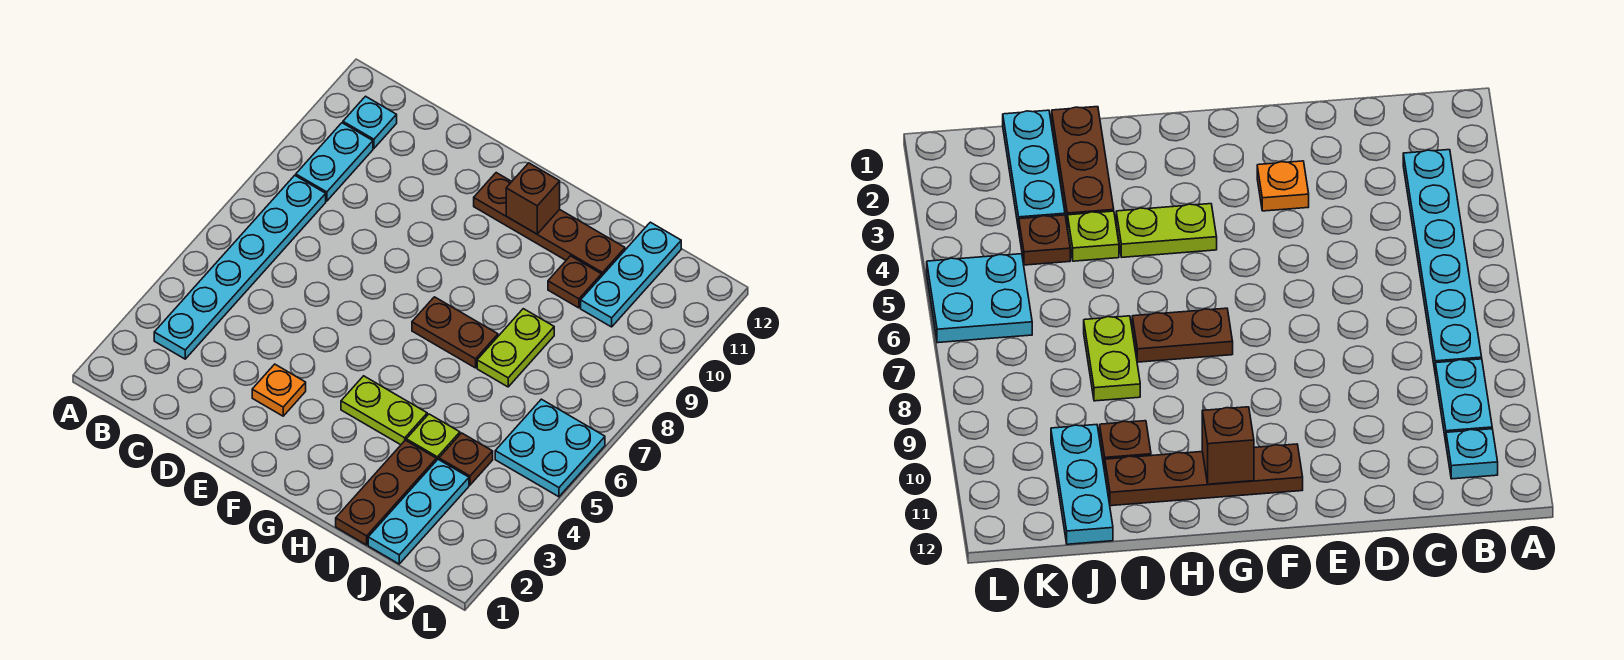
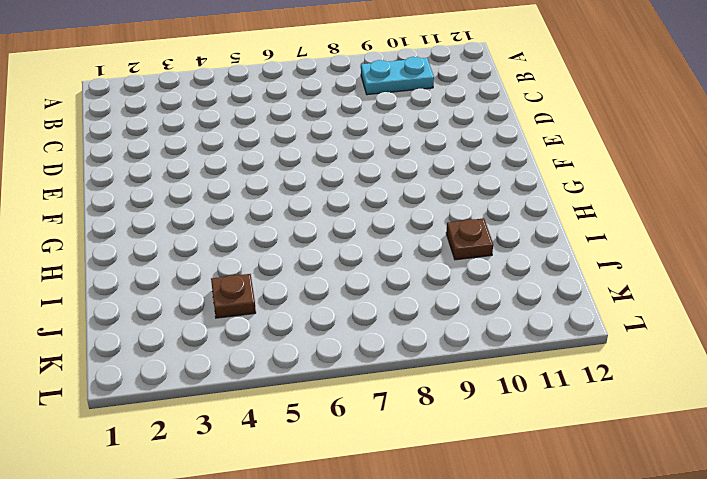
none -> cyan 1x6 plate [154,175,326,359]
none -> cyan 1x1 plate [343,96,397,148]
none -> orange 1x1 plate [252,364,306,416]

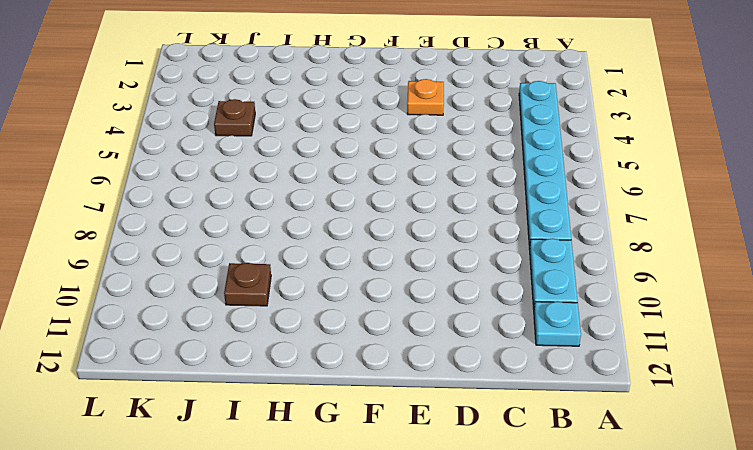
none -> brown 1x4 plate [474,173,625,276]
none -> lime 1x2 plate [341,376,427,445]
none -> brown 1x2 plate [412,297,498,368]

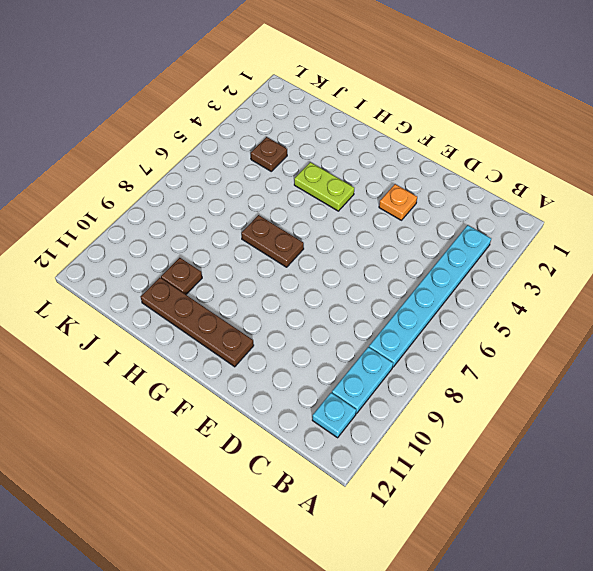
none -> brown 1x3 plate [336,440,436,545]
none -> lime 1x1 plate [406,414,460,461]
none -> lime 1x2 plate [477,309,554,387]

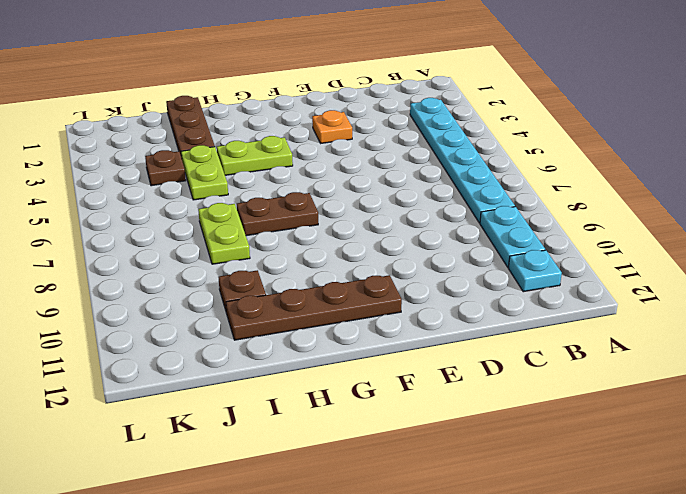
lime 1x2 plate [181,145,228,200] -> lime 1x1 plate [406,414,460,461]
none -> cyan 1x3 plate [368,460,469,564]
none -> cyan 1x3 plate [581,222,681,327]
none -> cyan 2x2 plate [495,399,605,497]

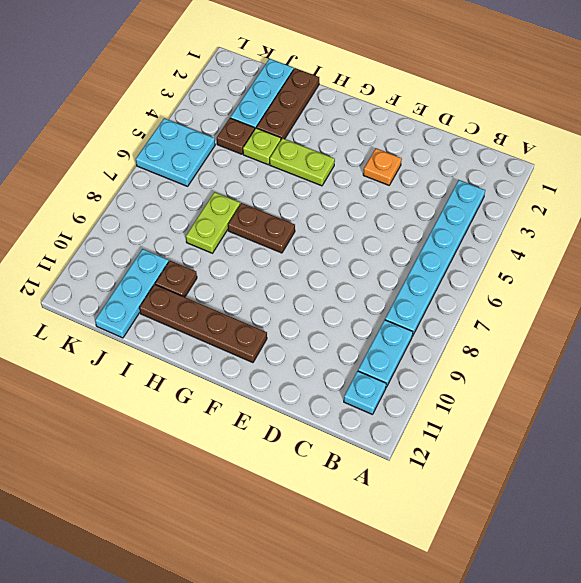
none -> brown 1x1 brick [506,163,560,234]

